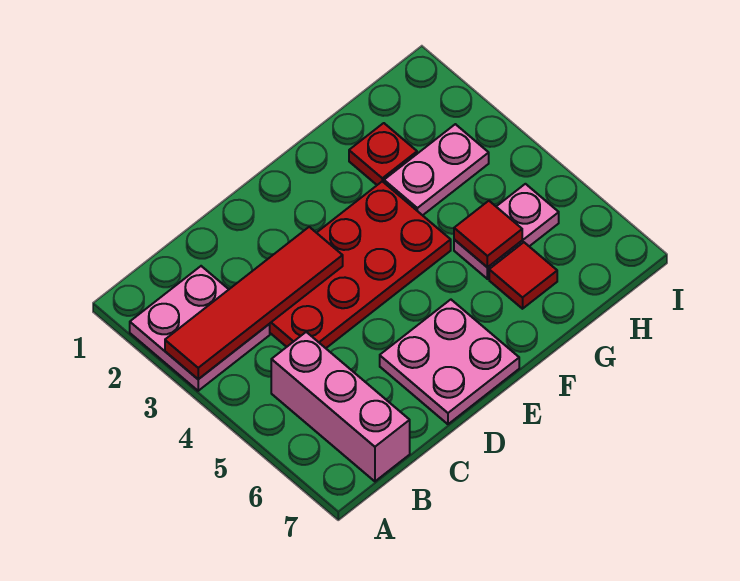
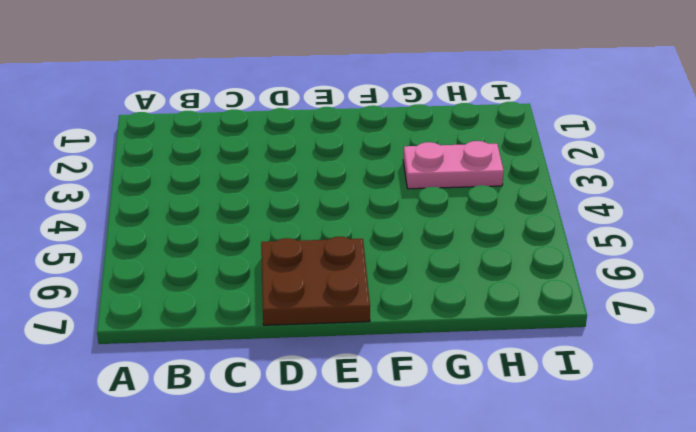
brown 2x2 plate [261,237,370,325] -> pink 2x2 plate [380,300,519,424]
none -> pink 2x2 plate [130,266,270,391]
none -> pink 1x3 brick [271,332,410,481]

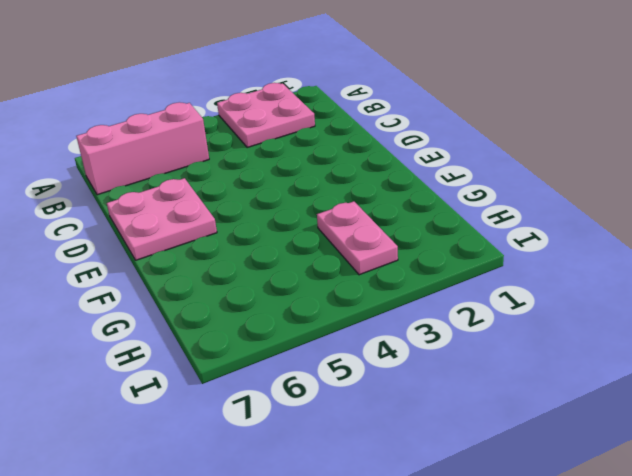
none -> red 2x4 plate [270,181,451,348]
none -> red 1x1 plate [349,123,417,185]

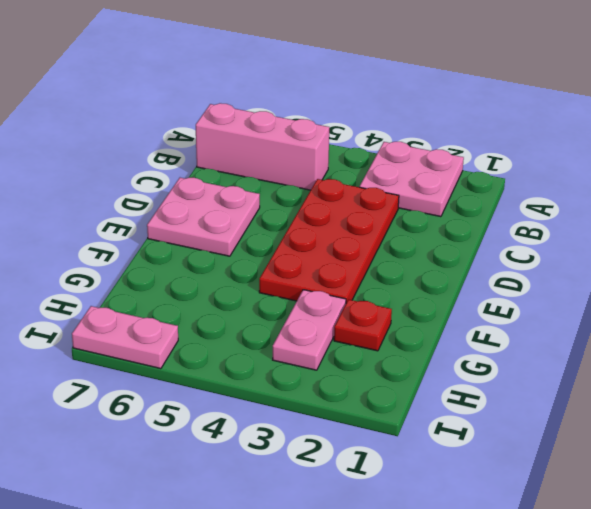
pink 1x2 plate [72,306,178,369] -> pink 1x2 plate turned to [454,184,559,279]
none -> red 1x1 tile [489,242,557,309]
none -> red 1x4 tile [165,227,343,379]

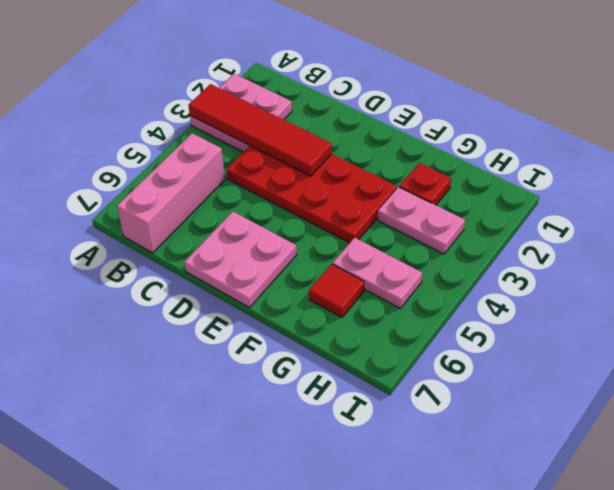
none -> red 1x1 tile [454,201,522,267]

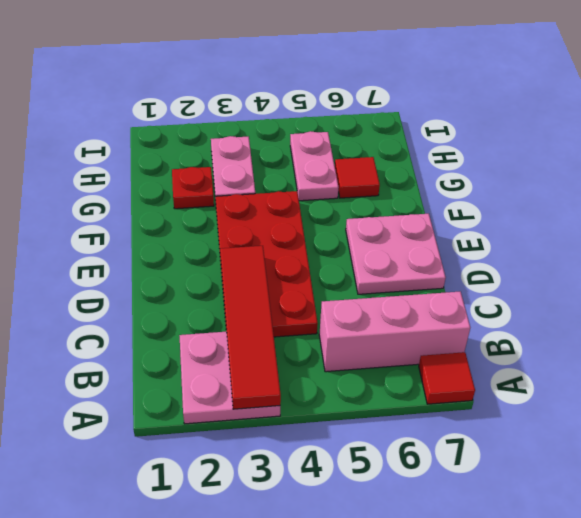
red 1x1 tile [419,352,475,404] -> red 1x1 tile moved to [454,201,522,267]

